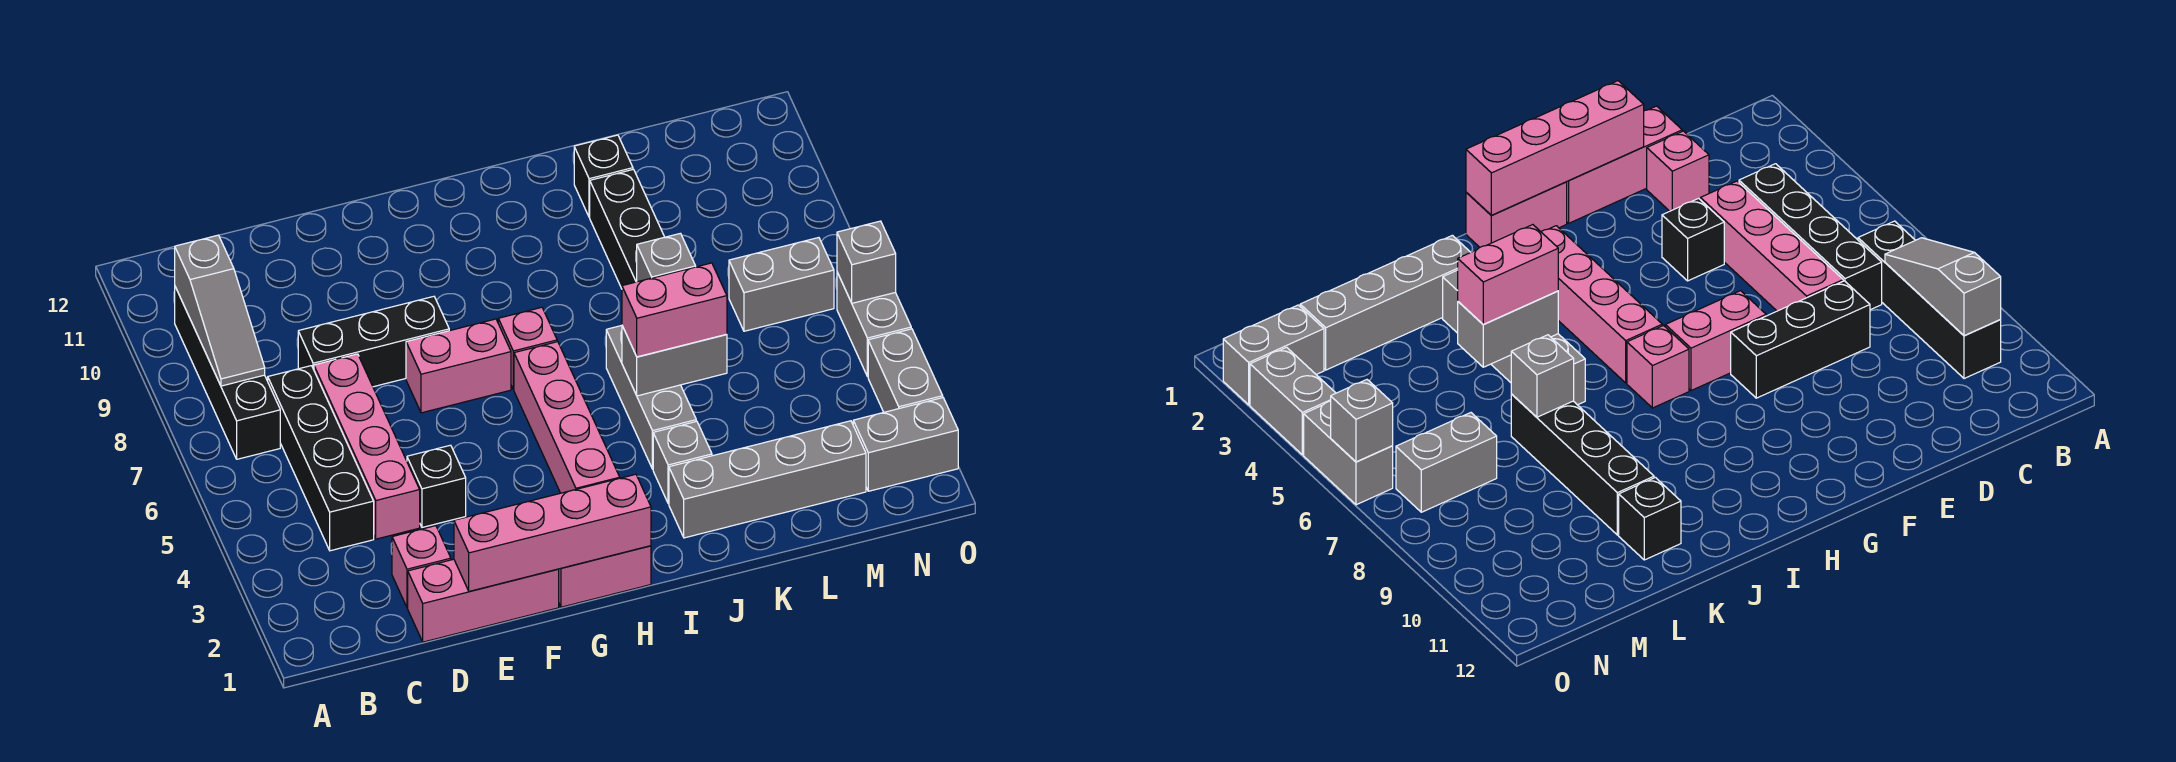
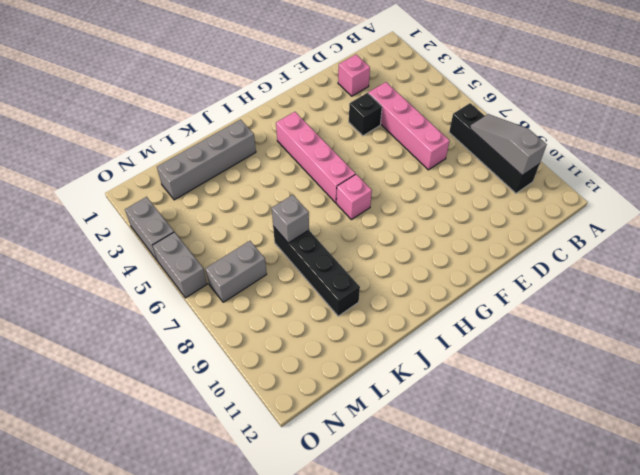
none -> black 1x4 brick [268,366,374,551]
none -> pink 1x3 brick [408,559,559,642]
none -> black 1x3 brick [298,296,449,387]

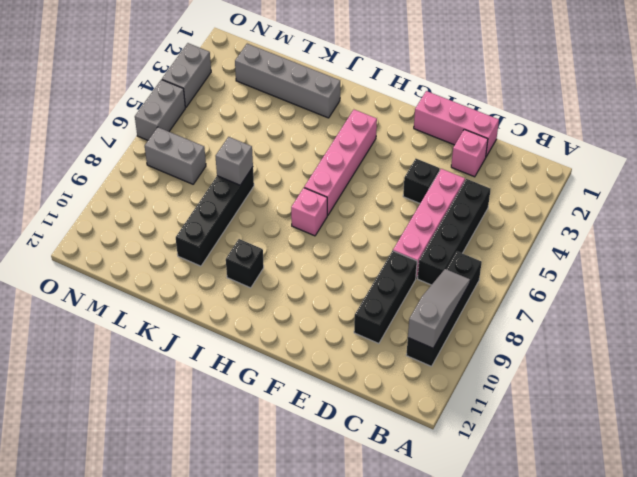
black 1x3 brick [354,251,417,344] -> black 1x3 brick turned to [298,296,449,387]
black 1x1 brick [226,239,264,288] -> black 1x1 brick moved to [574,135,633,217]
none -> pink 1x2 brick [406,319,511,413]
none -> pink 1x2 brick [559,546,651,607]
none -> grey 1x1 brick [653,421,712,504]

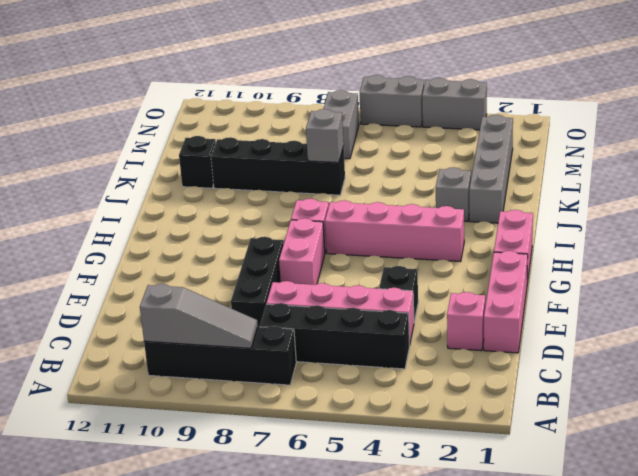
none -> grey 1x3 brick [606,326,696,469]
none -> grey 1x2 brick [853,398,958,491]
none -> pink 1x4 brick [454,474,651,591]

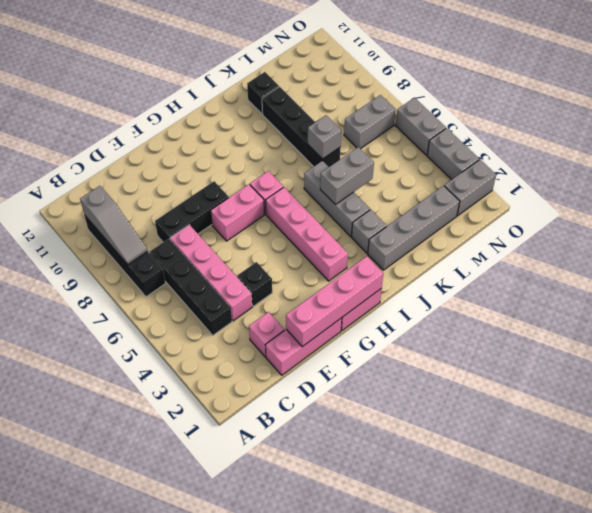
none -> grey 1x1 brick [837,221,896,303]
none -> pink 1x2 brick [622,263,727,357]

